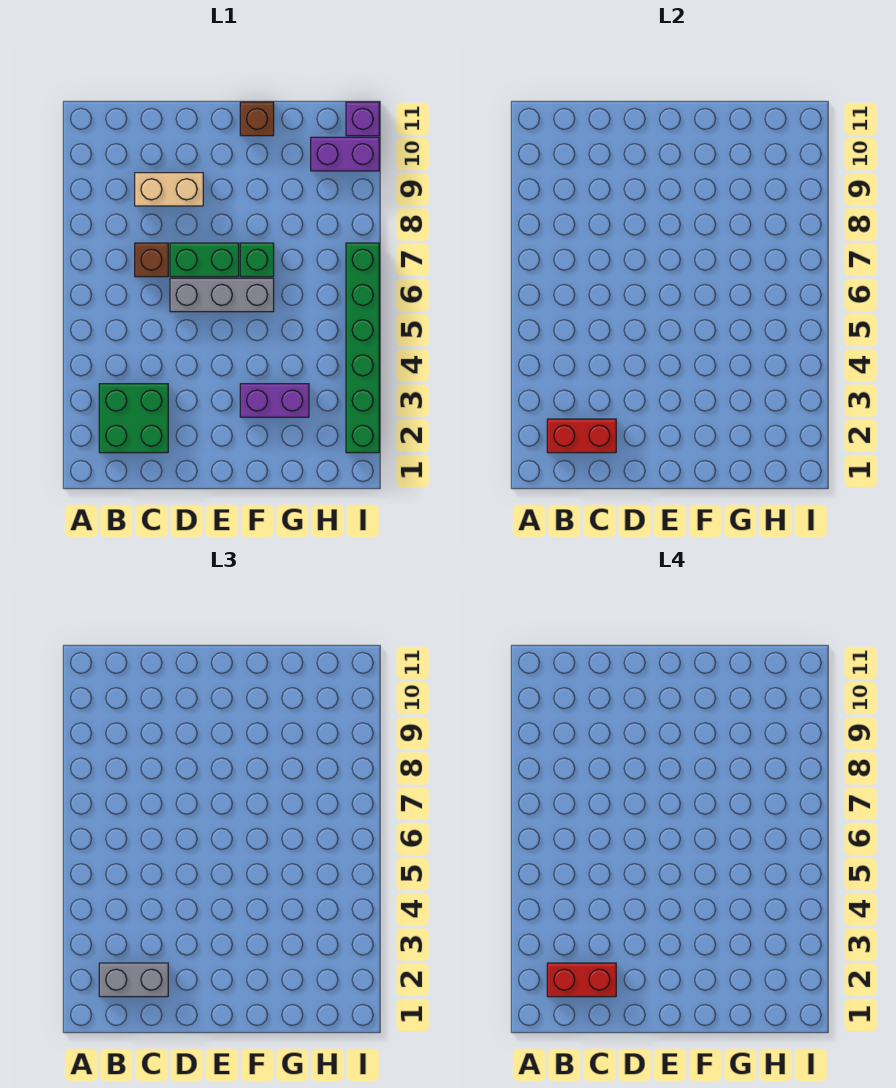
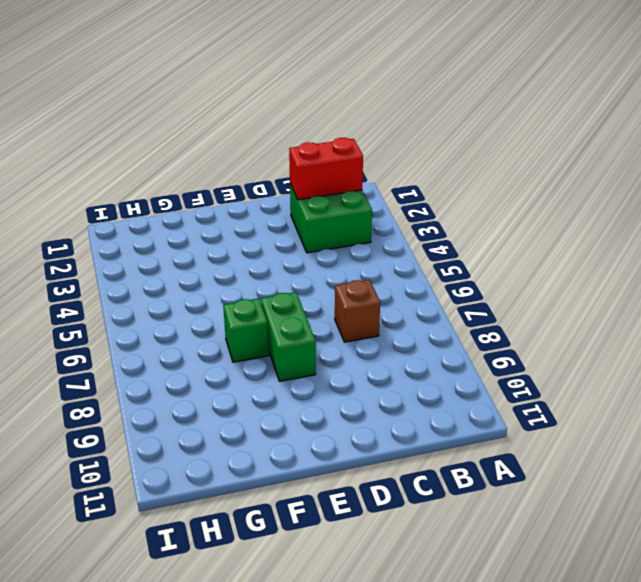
green 1x2 brick [261,292,316,381] -> green 1x2 brick turned to [170,243,239,277]
none -> tan 1x2 brick [135,173,203,206]
none -> grey 1x3 brick [170,278,274,312]
none -> purple 1x2 brick [240,384,309,417]

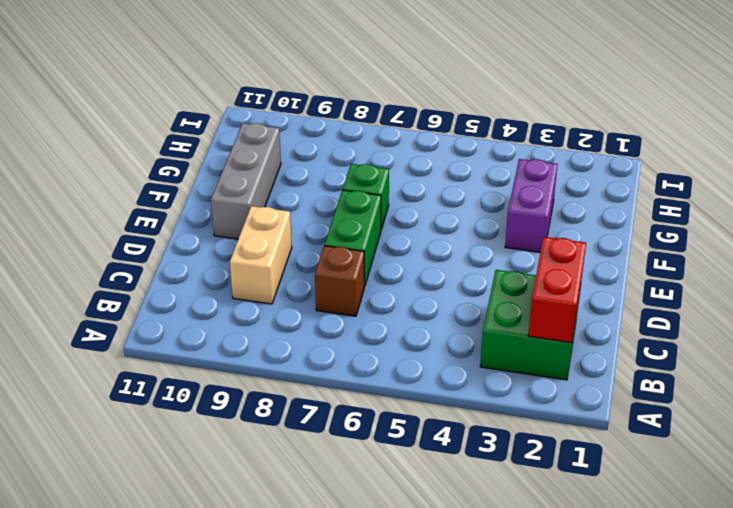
grey 1x3 brick [211,123,281,239] -> grey 1x3 brick moved to [170,278,274,312]
none -> brown 1x1 brick [240,102,274,136]
none -> purple 1x2 brick [311,137,379,171]
none -> green 1x6 brick [346,243,379,453]

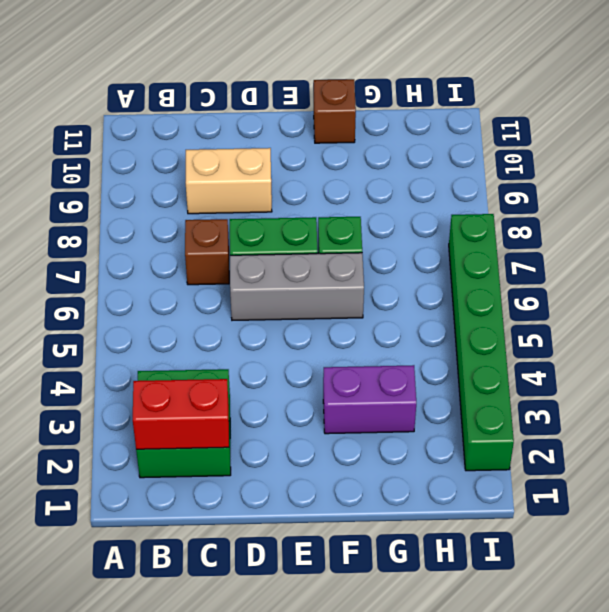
none -> purple 1x2 brick [311,137,379,171]
none -> purple 1x1 brick [346,102,379,136]
none -> grey 1x2 brick [99,963,168,997]

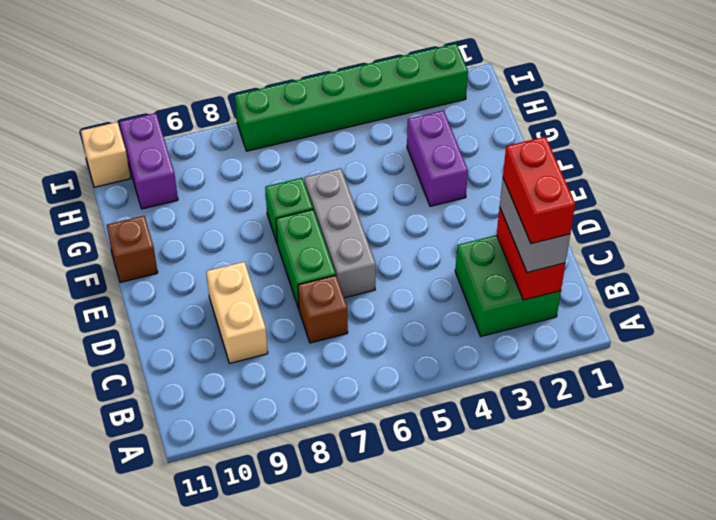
tan 1x1 brick [81,122,131,187] -> purple 1x1 brick [346,102,379,136]

